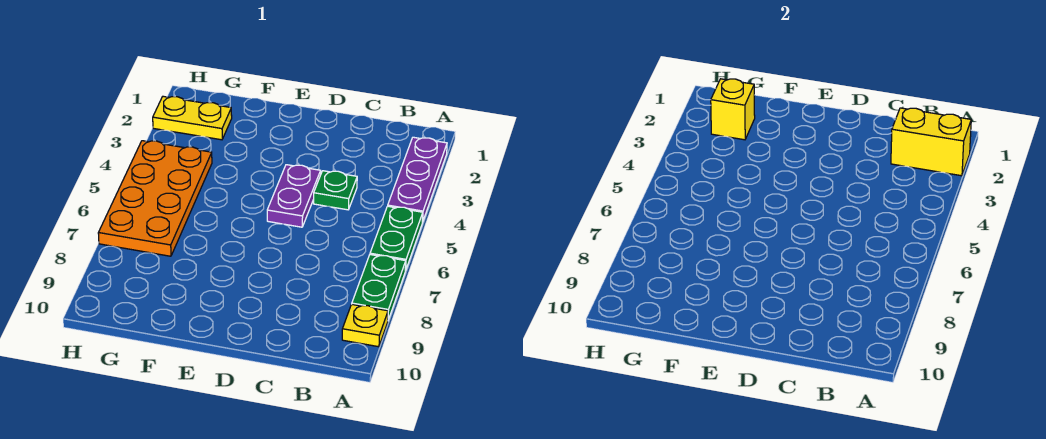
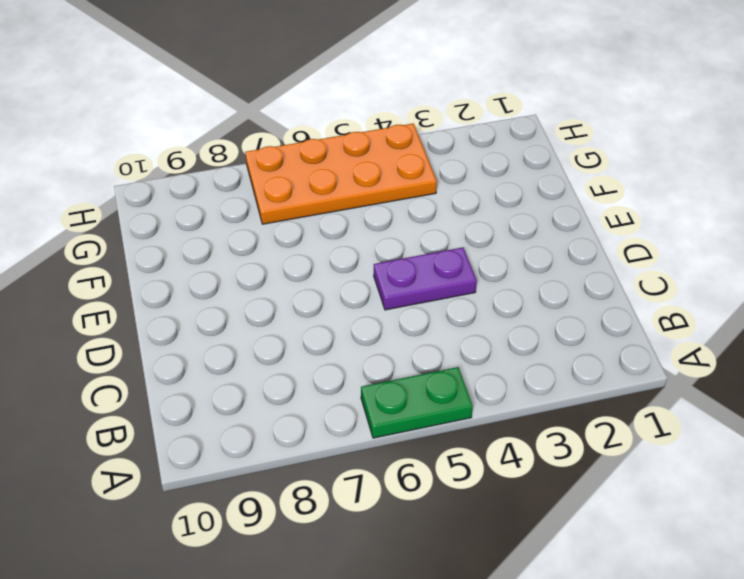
none -> purple 1x3 plate [388,137,447,222]
none -> green 1x2 plate [352,255,406,320]

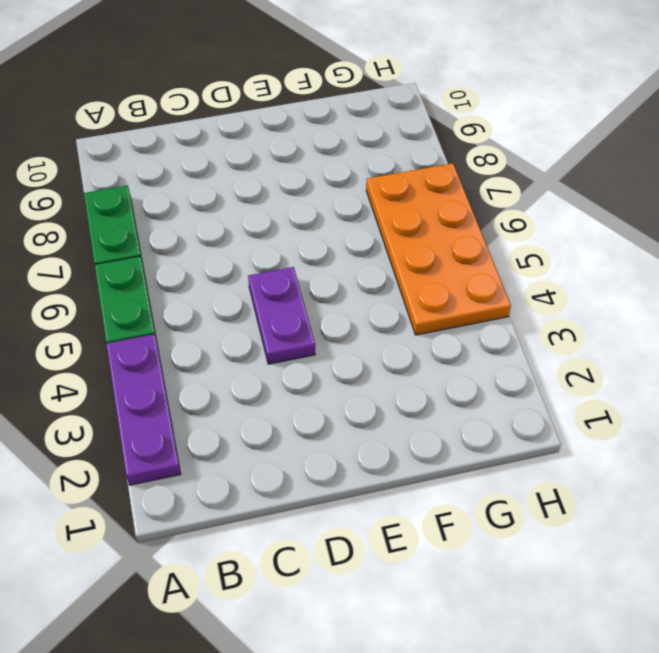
none -> yellow 1x1 plate [342,304,388,347]
none -> green 1x1 plate [314,171,357,210]

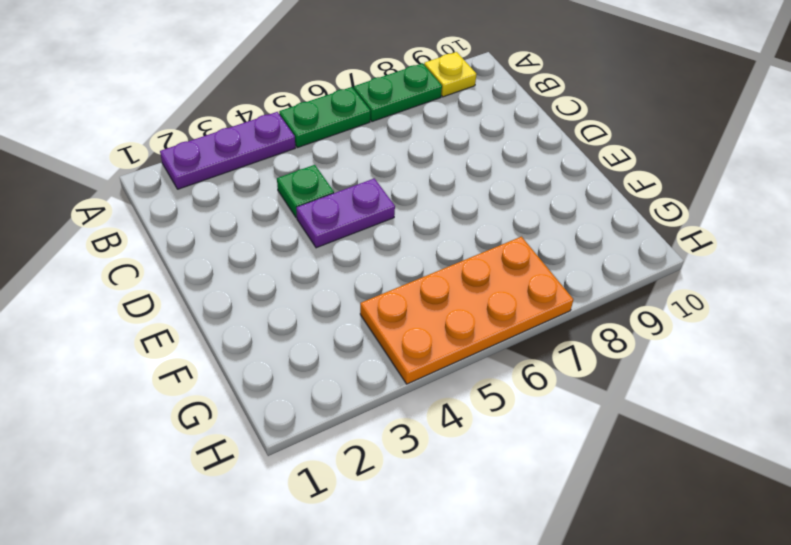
none -> yellow 1x2 plate [153,96,232,140]
none -> yellow 1x2 brick [891,108,971,176]

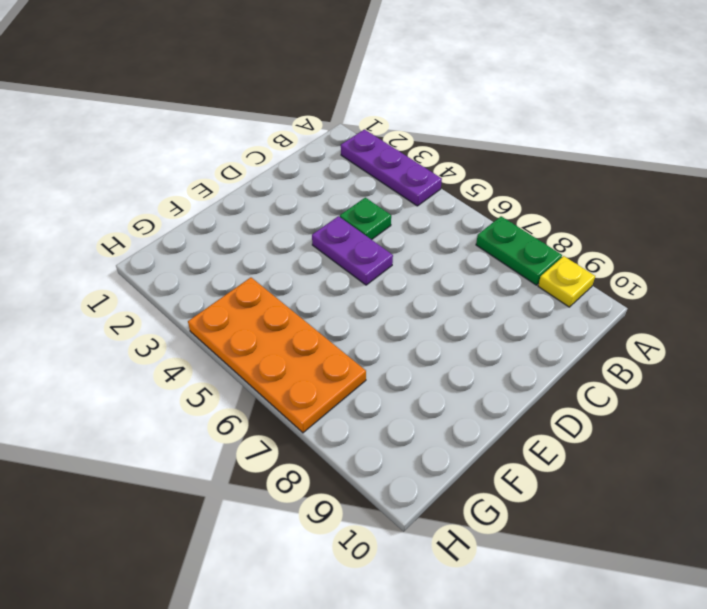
none -> green 1x2 plate [370,206,423,270]
none -> yellow 1x2 plate [153,96,232,140]

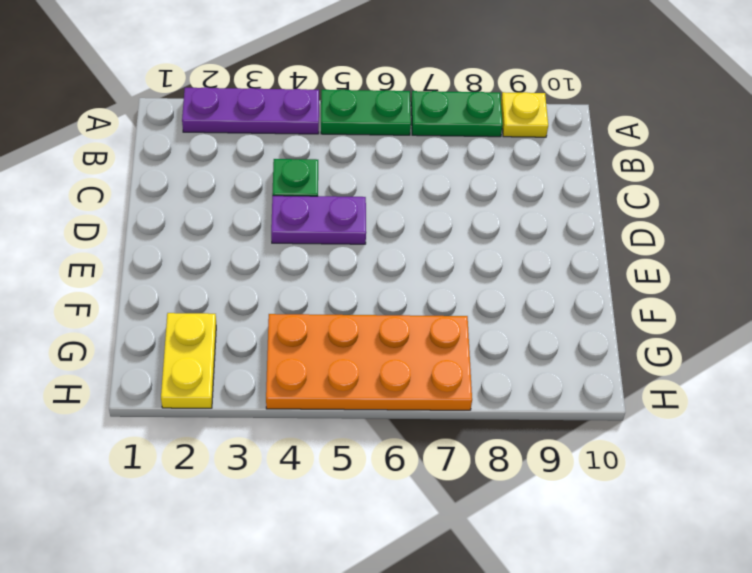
none -> yellow 1x2 brick [891,108,971,176]
none -> yellow 1x1 brick [711,79,755,140]

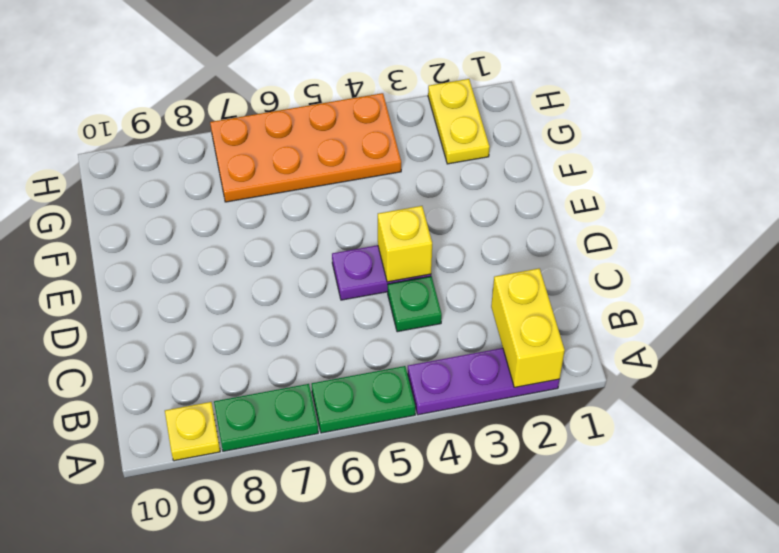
yellow 1x1 brick [378,206,432,282] -> yellow 1x1 brick moved to [711,79,755,140]

